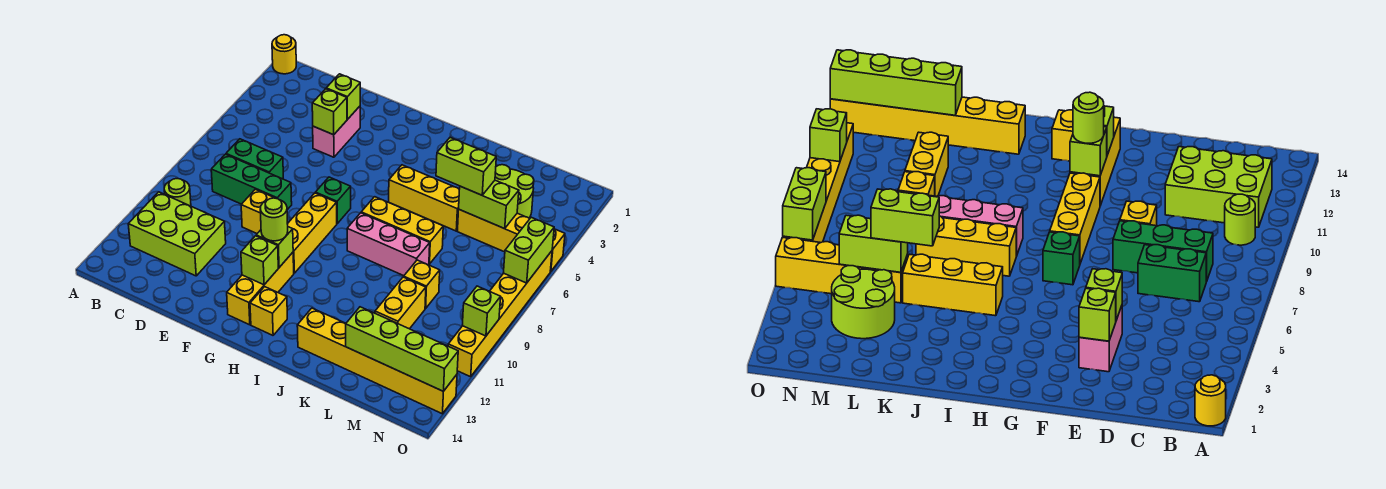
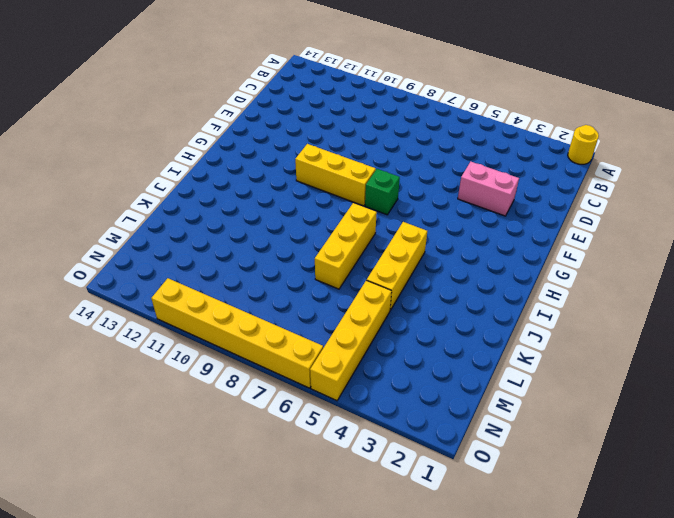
none -> lime 1x1 round brick [164,179,191,206]
none -> lime 2x3 brick [128,192,226,276]
none -> green 1x2 brick [226,139,283,179]
none -> green 1x3 brick [211,154,292,210]

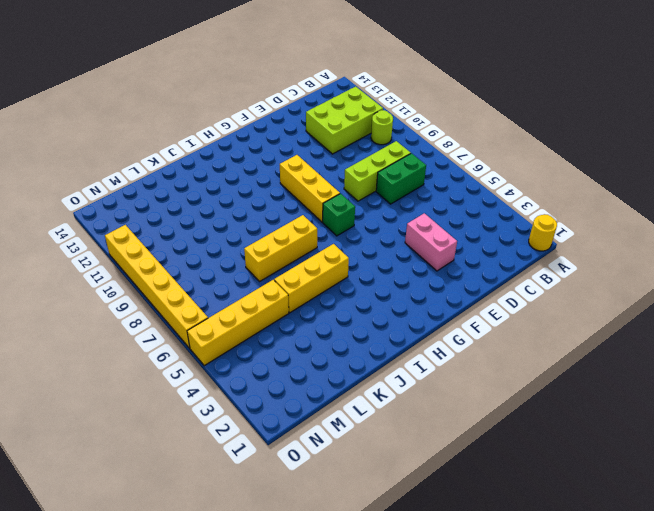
lime 1x3 brick [344,141,411,201] -> green 1x3 brick [211,154,292,210]
none -> yellow 1x1 brick [241,189,274,233]
none -> yellow 1x3 brick [227,252,294,325]
none -> yellow 1x1 brick [250,287,287,335]
none -> pink 1x3 brick [347,213,430,276]

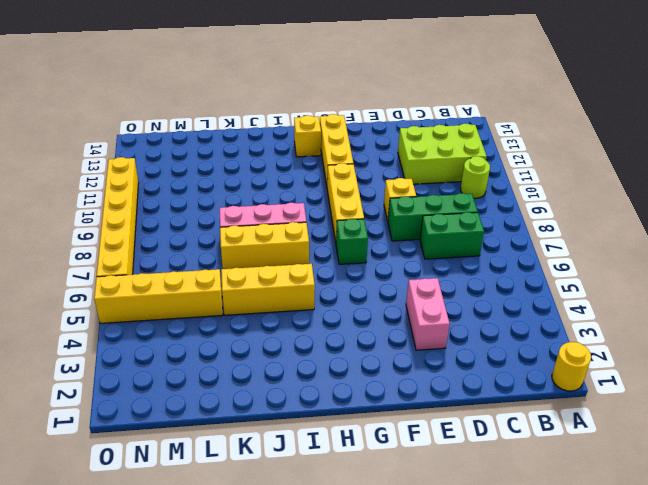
none -> yellow 1x6 brick [297,308,457,414]
none -> lime 2x2 round brick [495,165,534,218]
none -> yellow 1x1 brick [404,260,440,308]
none -> yellow 1x2 brick [375,277,426,329]

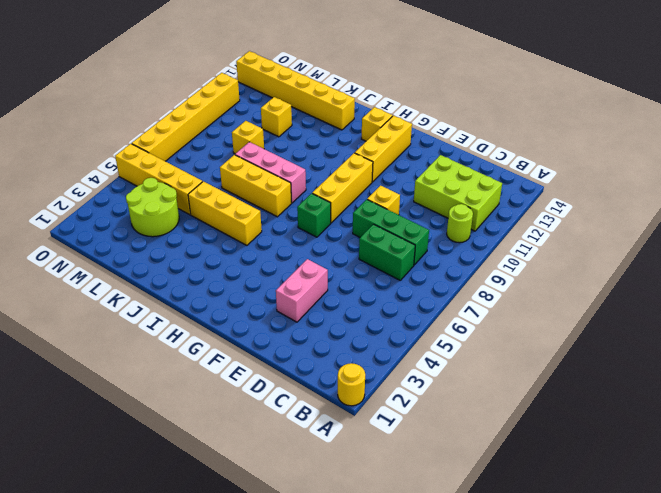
yellow 1x1 brick [261,97,292,137] -> yellow 1x2 brick [375,277,426,329]
none -> lime 1x1 brick [326,74,360,120]
none -> lime 1x1 brick [312,89,347,135]
none -> lime 1x1 brick [256,227,293,267]
none -> lime 1x1 brick [241,236,278,285]

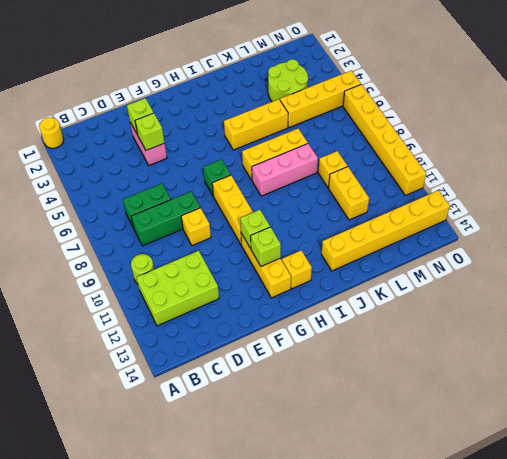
none -> lime 1x2 brick [459,180,519,229]
none -> lime 1x4 brick [346,307,458,391]
none -> lime 1x2 brick [504,217,554,283]
none -> lime 1x1 brick [462,286,501,336]

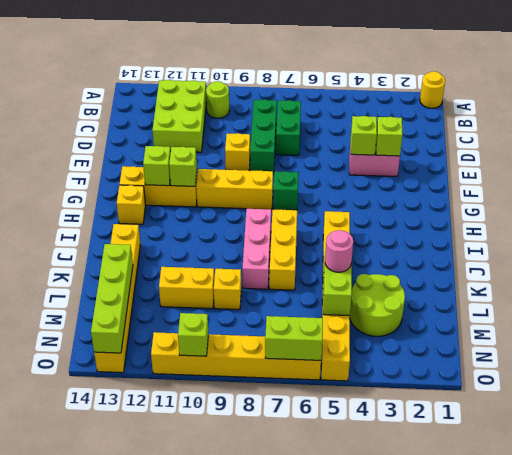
pink 1x1 round brick [325,230,353,272] -> lime 1x2 brick [436,138,496,195]
none -> lime 1x1 round brick [260,198,288,241]

